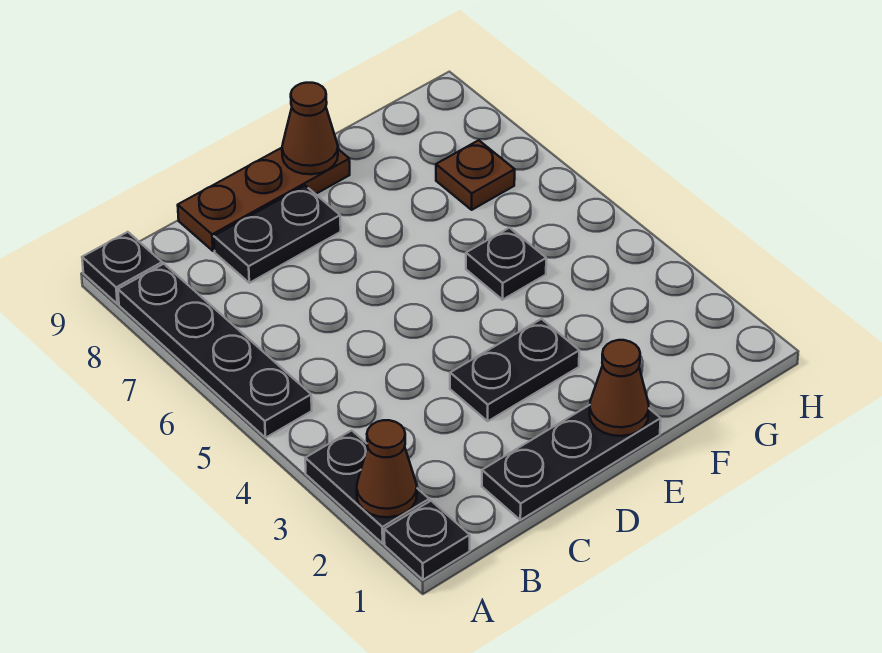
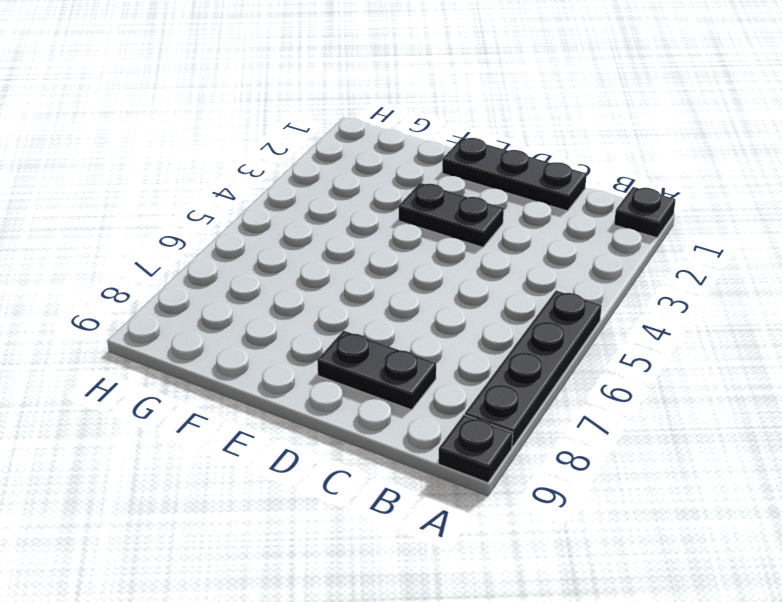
none -> black 1x2 plate [305,430,429,543]
none -> brown 1x3 plate [178,148,350,251]
none -> black 1x1 plate [466,228,546,300]

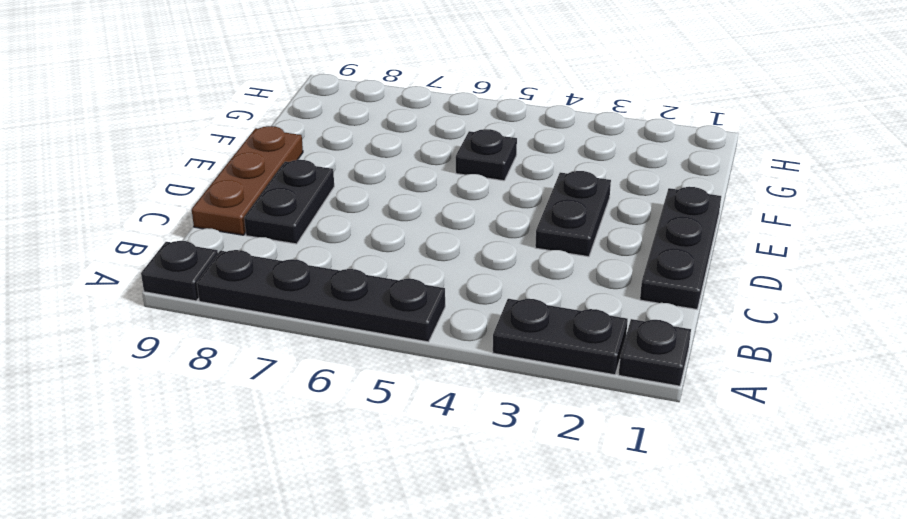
none -> brown 1x1 plate [436,140,515,210]
none -> brown 1x1 cone [357,420,417,517]
none -> brown 1x1 cone [589,340,649,436]

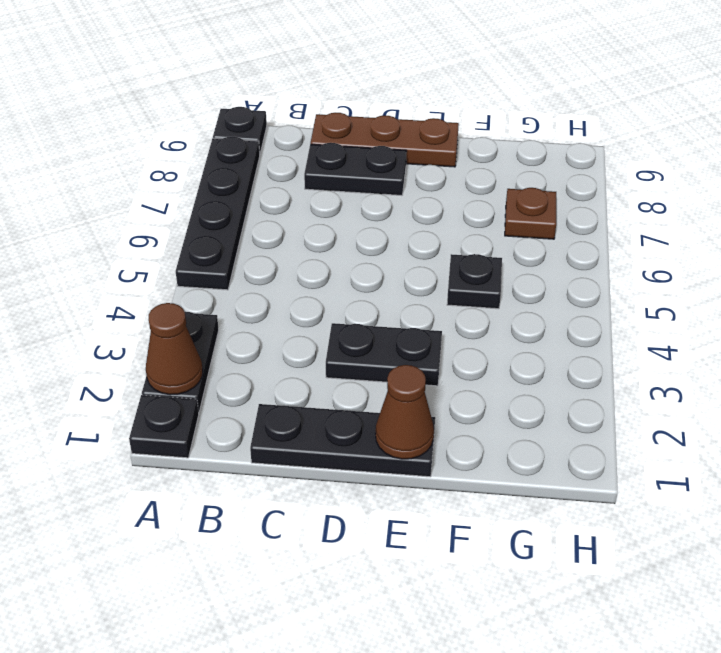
none -> brown 1x1 cone [282,83,338,174]

